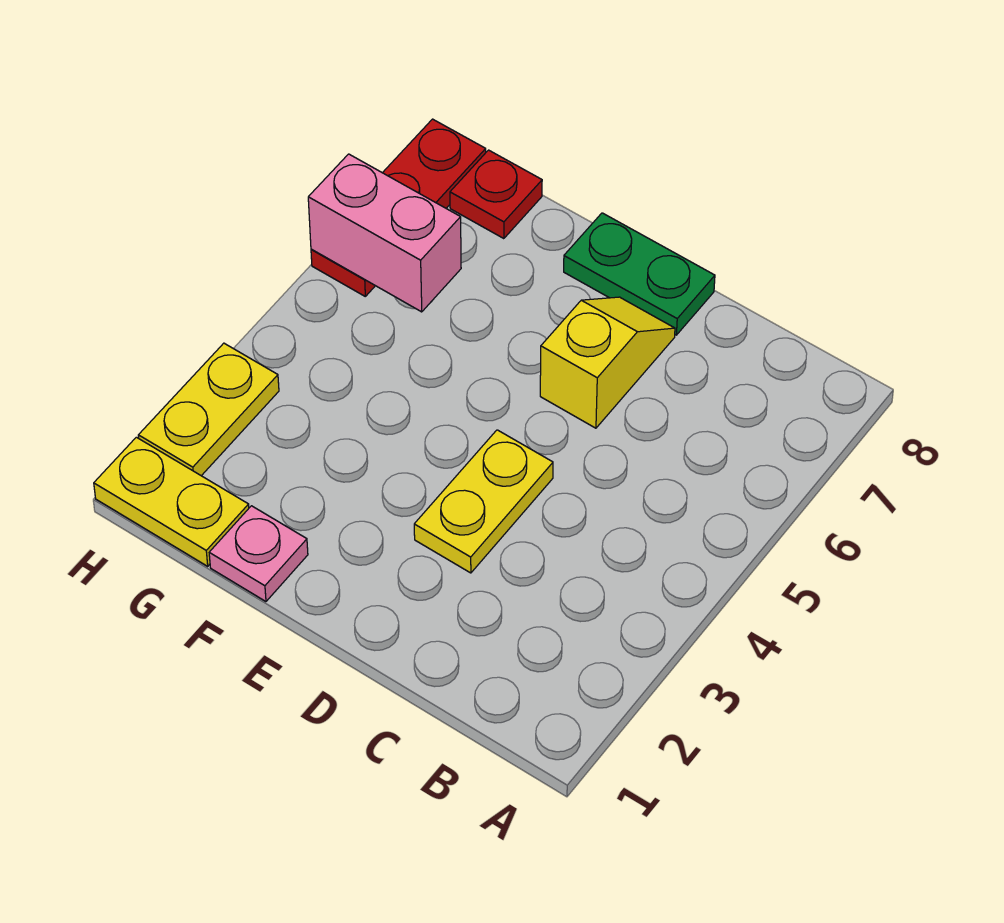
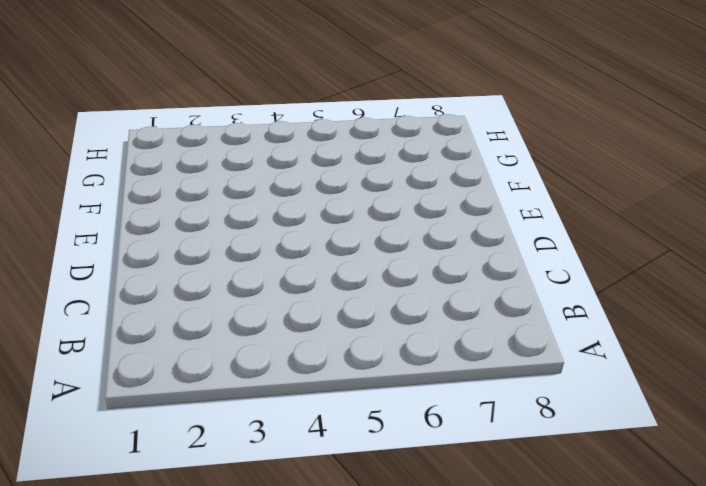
none -> yellow 1x2 plate [414,430,553,573]
none -> yellow 1x2 slope [540,297,675,428]

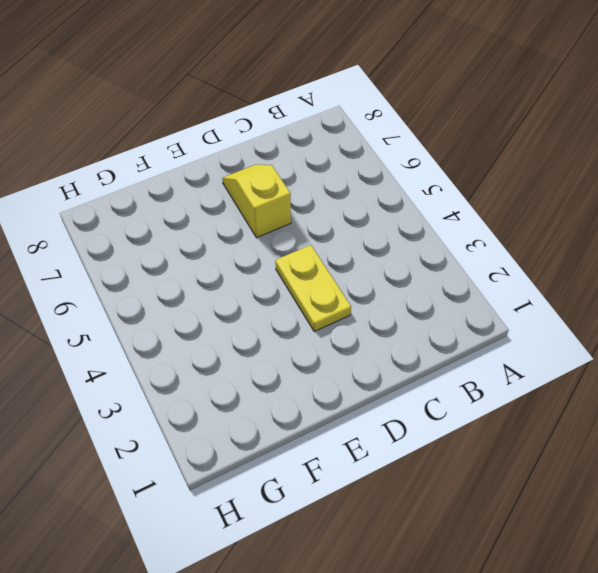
none -> green 1x2 plate [564,213,715,335]
none -> pink 1x1 plate [209,506,308,601]

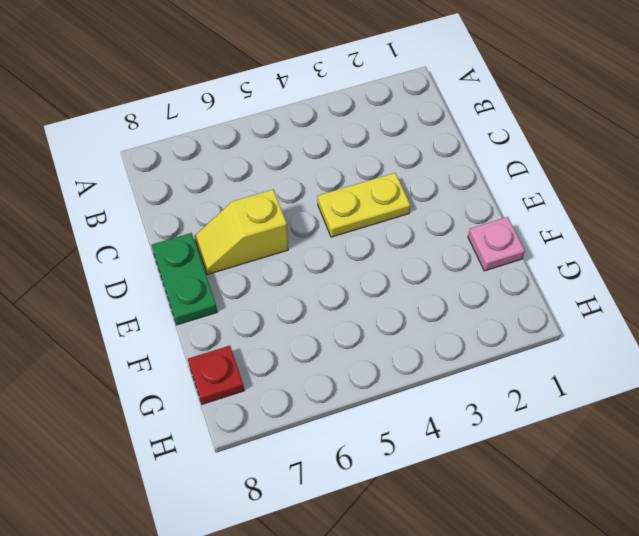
none -> yellow 1x2 plate [94,437,249,566]
none -> yellow 1x2 plate [138,343,279,476]

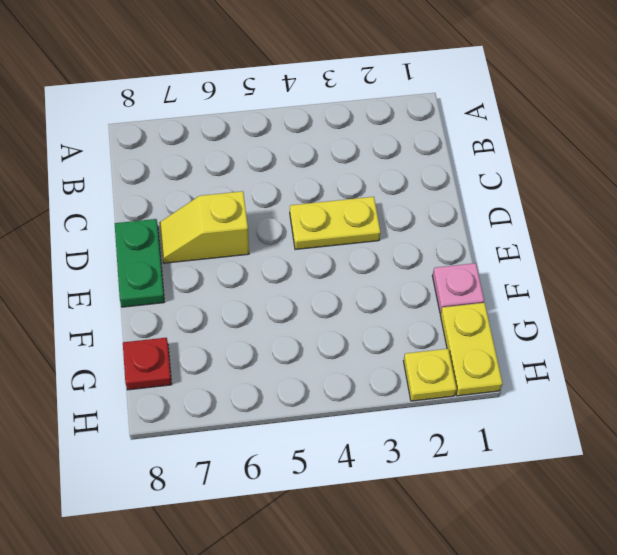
yellow 1x1 plate [404,349,456,401] -> yellow 1x2 plate [138,343,279,476]
none -> red 1x3 plate [311,119,486,296]
none -> pink 1x2 brick [308,154,461,312]

